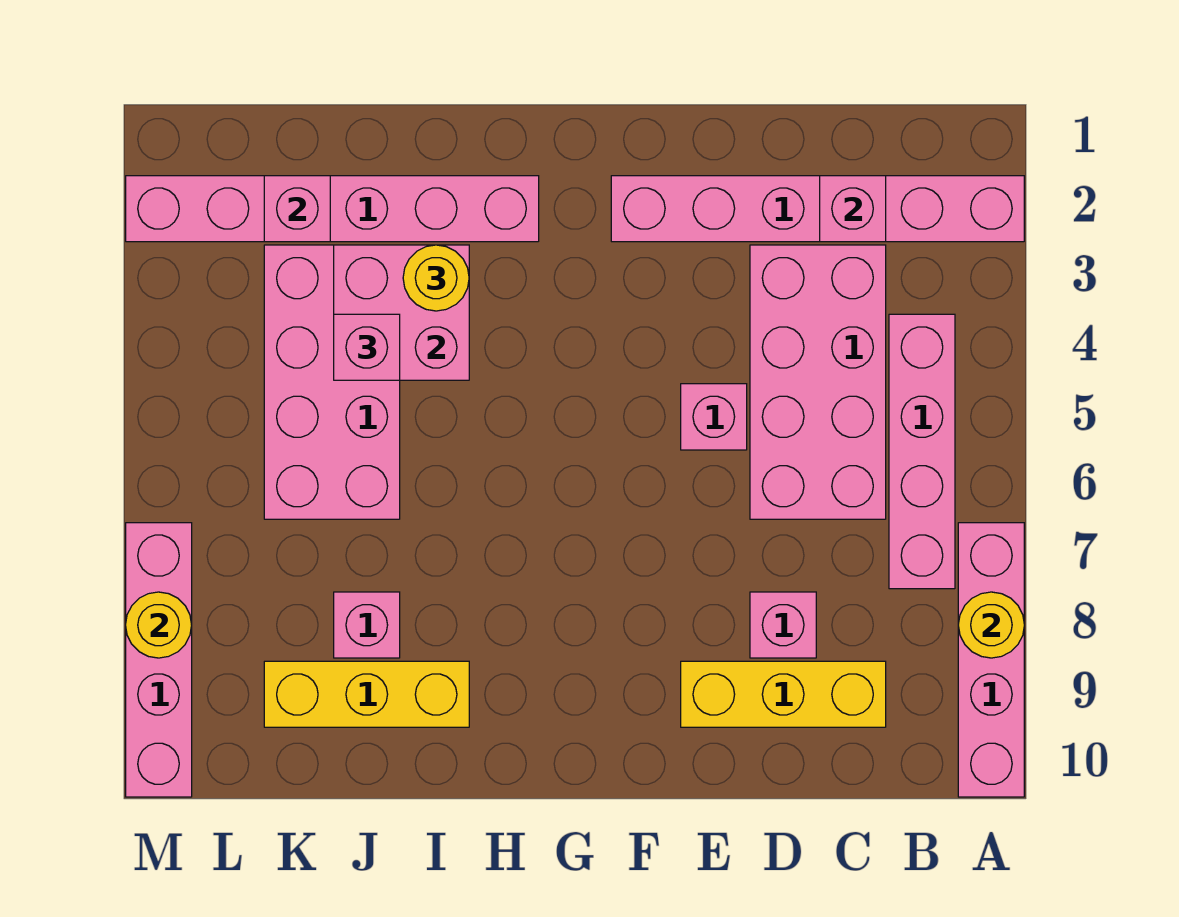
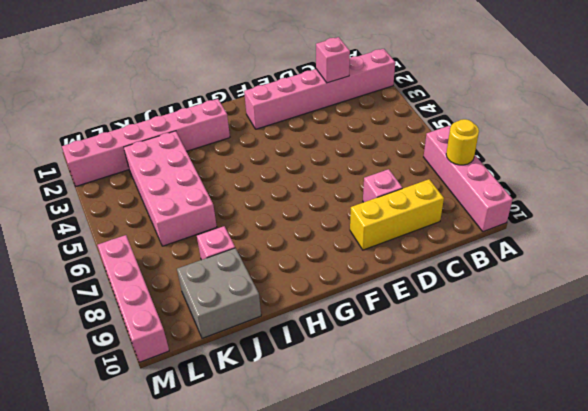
grey 2x2 brick [177,248,261,338] -> yellow 1x3 brick [264,661,469,727]
none -> pink 1x4 brick [889,314,955,589]
none -> pink 2x4 brick [750,245,886,519]
none -> pink 1x1 brick [681,384,747,450]

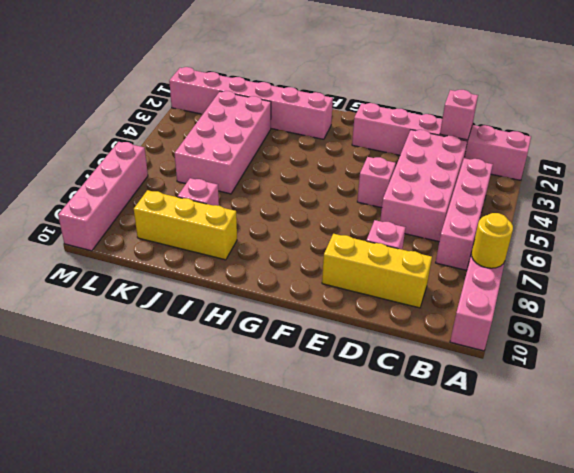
none -> pink 2x2 brick [334,245,469,380]
none -> pink 1x1 brick [264,176,330,242]
none -> yellow 1x1 round brick [126,592,192,658]

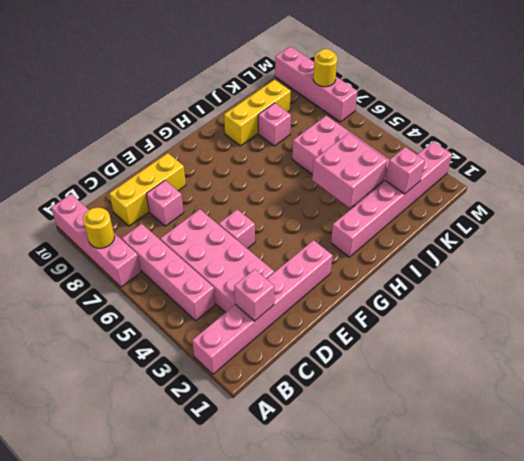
none -> yellow 1x1 round brick [403,245,469,311]
none -> pink 1x1 brick [334,314,400,380]

